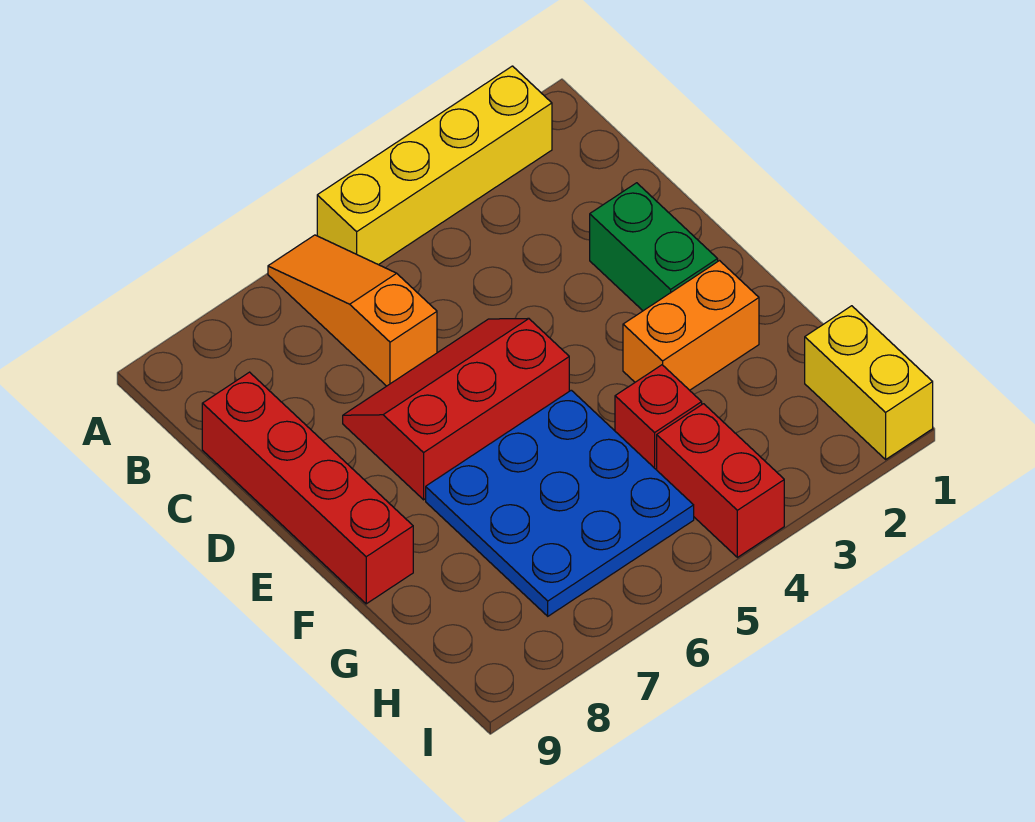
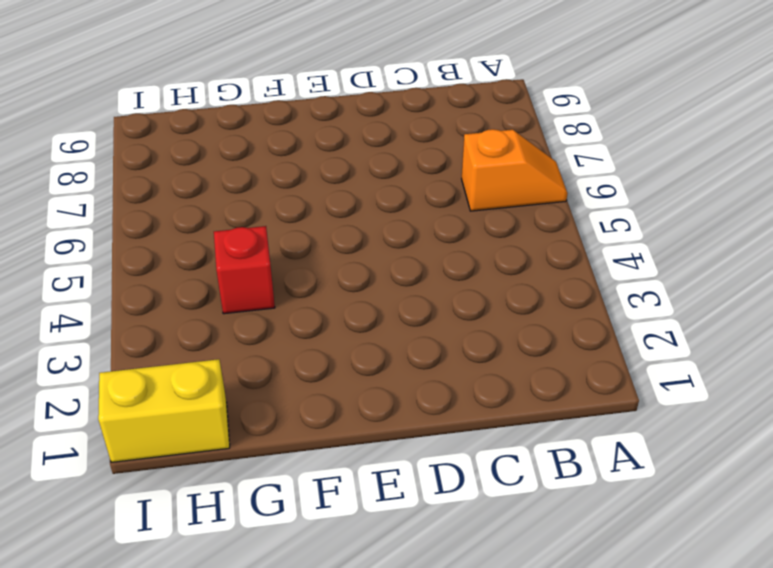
orange 1x2 slope [462,129,568,211] -> orange 1x3 slope [268,235,437,386]
none -> yellow 1x4 brick [317,66,552,265]
none -> red 1x4 brick [202,372,413,604]

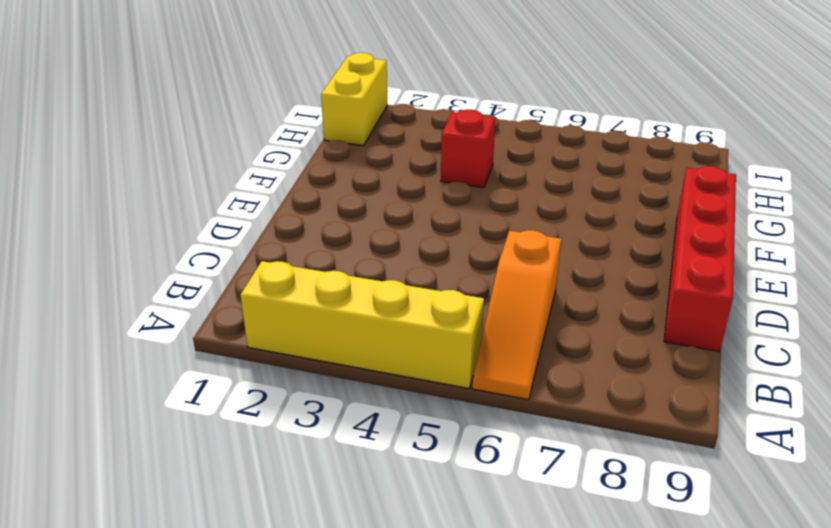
none -> green 1x2 brick [590,183,718,311]
none -> red 2x3 slope [343,318,569,500]

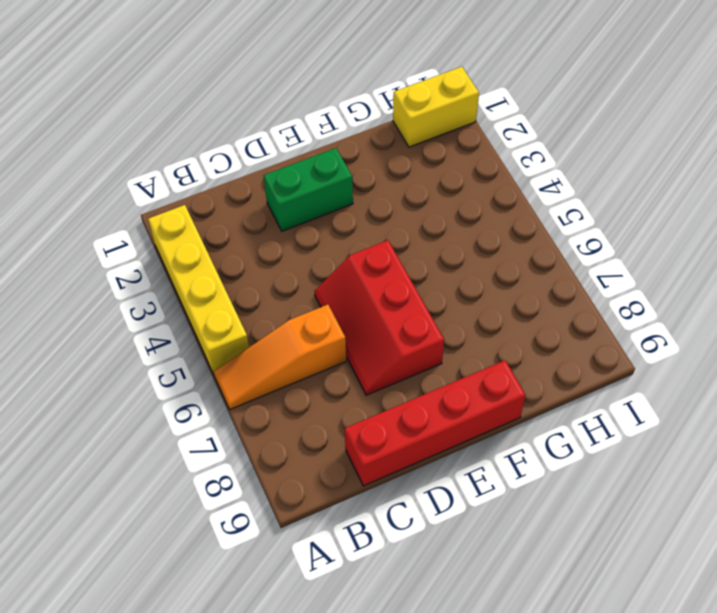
none -> orange 1x2 brick [623,261,759,390]
none -> blue 3x3 plate [426,390,694,616]

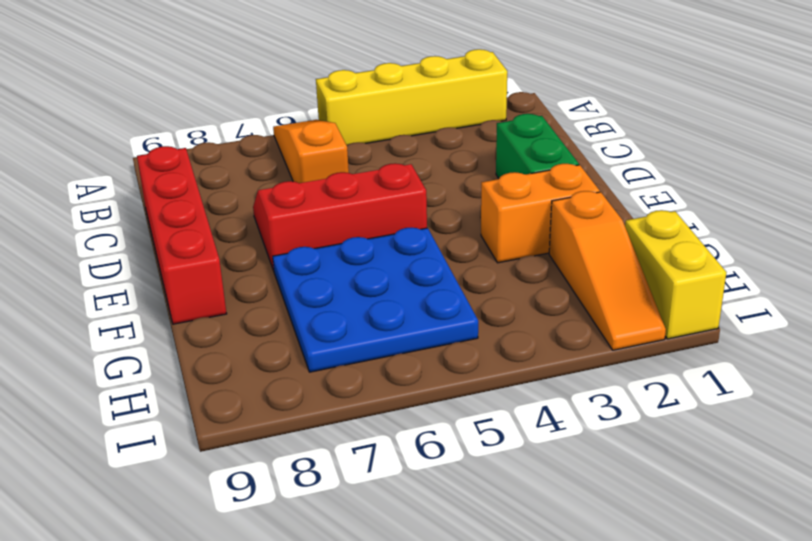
orange 1x3 slope [549,191,666,350] -> none
none -> red 1x1 brick [615,365,702,470]
none -> red 1x2 brick [657,404,784,557]

